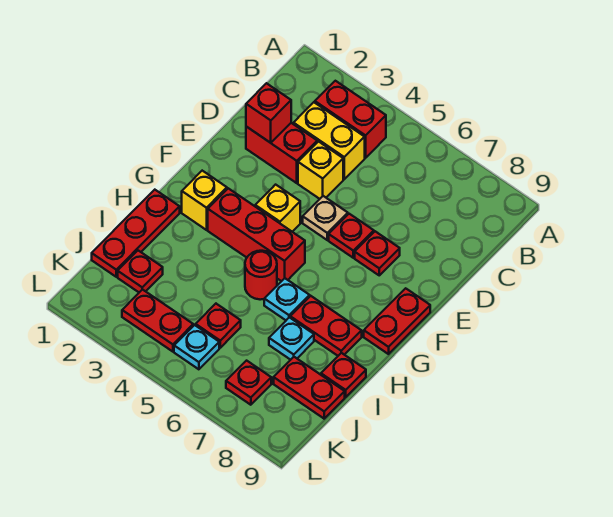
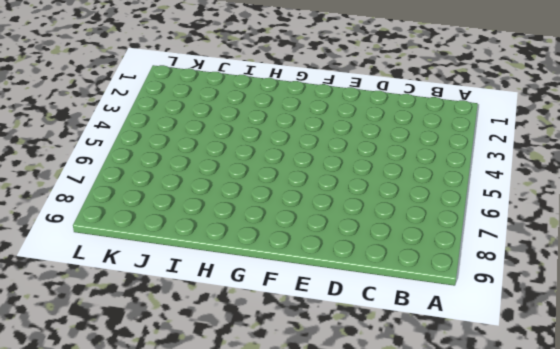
none -> red 1x2 brick [315,81,386,158]
none -> yellow 1x2 brick [293,102,365,179]
none -> red 1x2 brick [246,123,317,183]

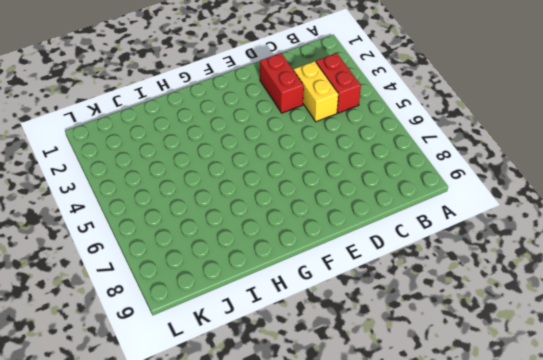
none -> yellow 1x1 brick [298,142,343,199]
none -> tan 1x1 plate [303,196,348,240]
none -> red 1x1 plate [329,214,374,258]

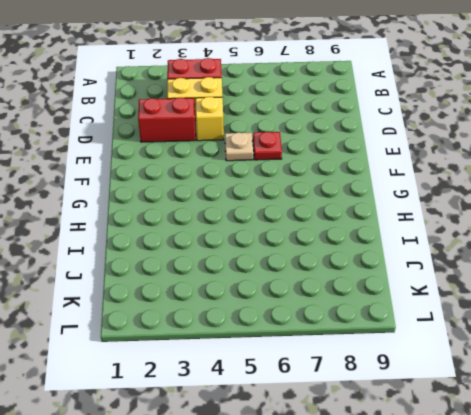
none -> red 1x1 plate [355,231,400,275]
none -> yellow 1x1 brick [255,185,300,232]
none -> red 1x2 plate [364,288,430,354]

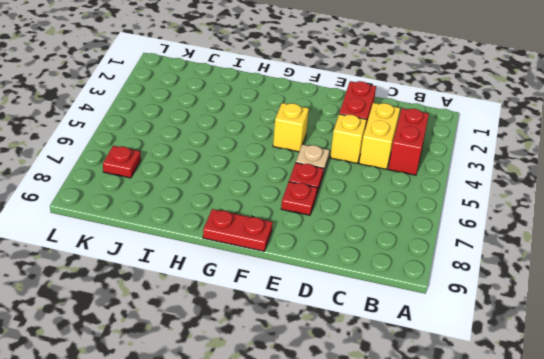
none -> yellow 1x1 brick [182,171,227,230]
none -> red 1x3 brick [208,188,305,281]
none -> red 1x3 plate [92,190,180,277]

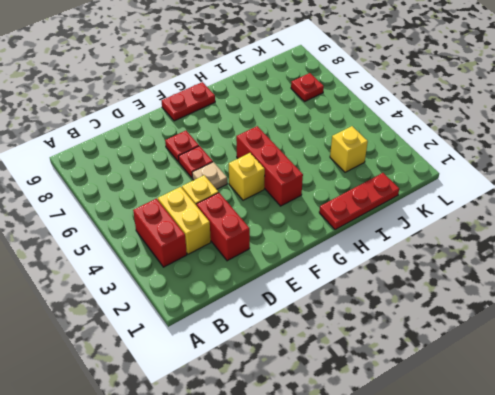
yellow 1x1 brick [330,126,368,172] -> yellow 1x1 brick moved to [182,171,227,230]
none -> red 1x1 round brick [245,251,277,300]
none -> cyan 1x1 plate [264,278,310,320]
none -> red 1x2 plate [290,296,362,356]

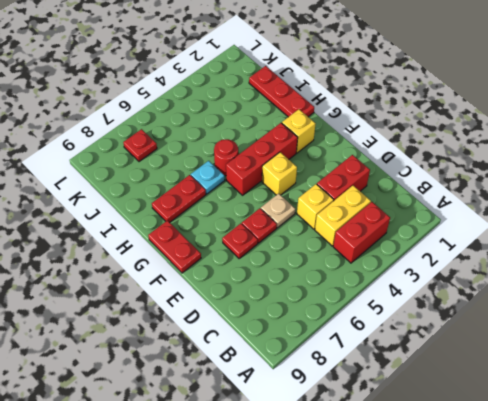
none -> cyan 1x1 plate [269,317,314,360]
none -> red 1x1 plate [321,353,366,397]
none -> red 1x1 plate [118,251,163,292]

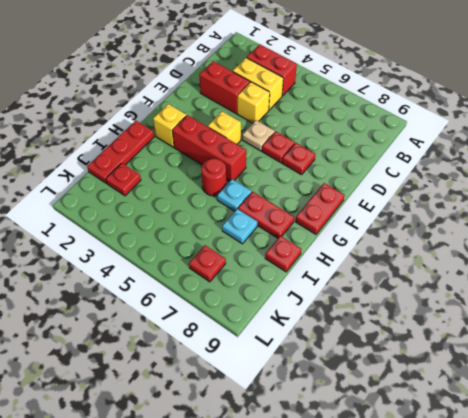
none -> red 1x1 plate [196,304,241,348]
none -> red 1x2 plate [274,357,345,419]
none -> red 1x2 plate [122,289,193,352]

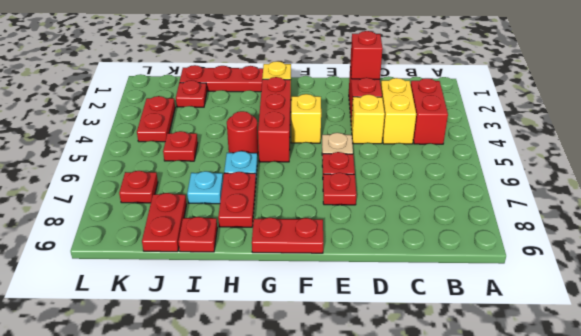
none -> cyan 1x1 plate [174,325,219,369]

